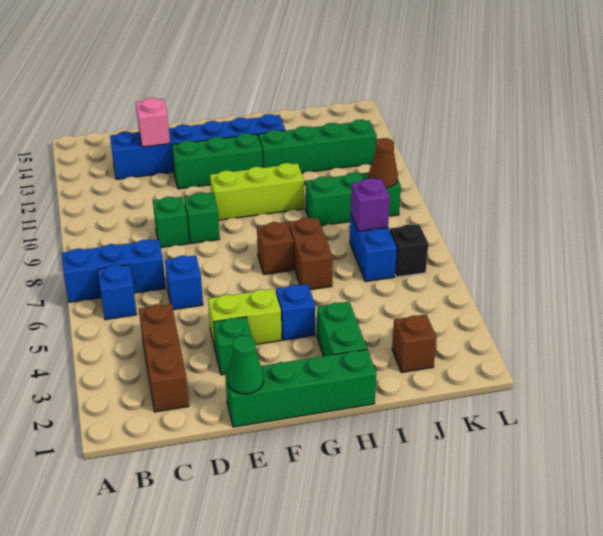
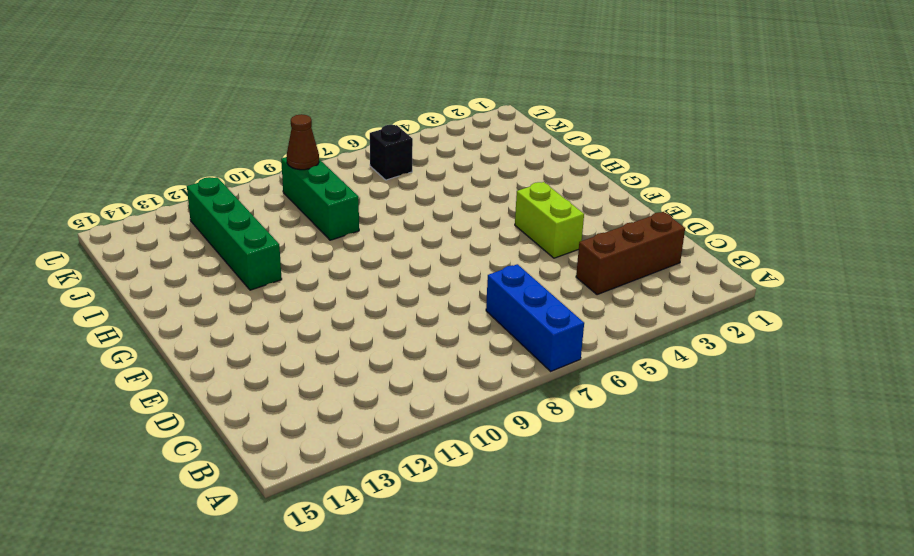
none -> blue 1x1 brick [98,265,137,320]
none -> blue 1x6 brick [110,114,285,179]
none -> blue 1x1 brick [165,255,203,310]

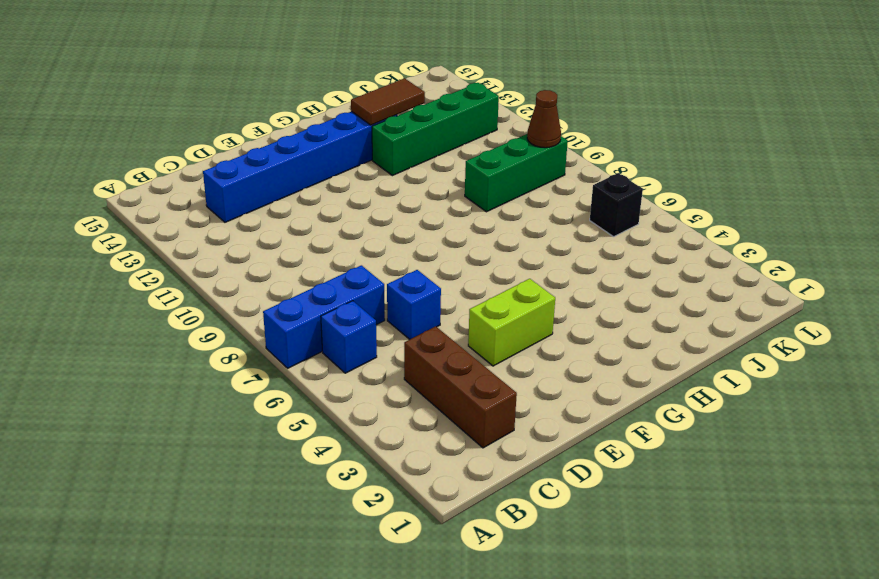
brown 1x2 tile [351,78,425,125] -> none
none -> green 1x1 brick [153,197,189,248]
none -> green 1x4 brick [225,349,376,427]
none -> green 1x1 brick [214,317,252,375]

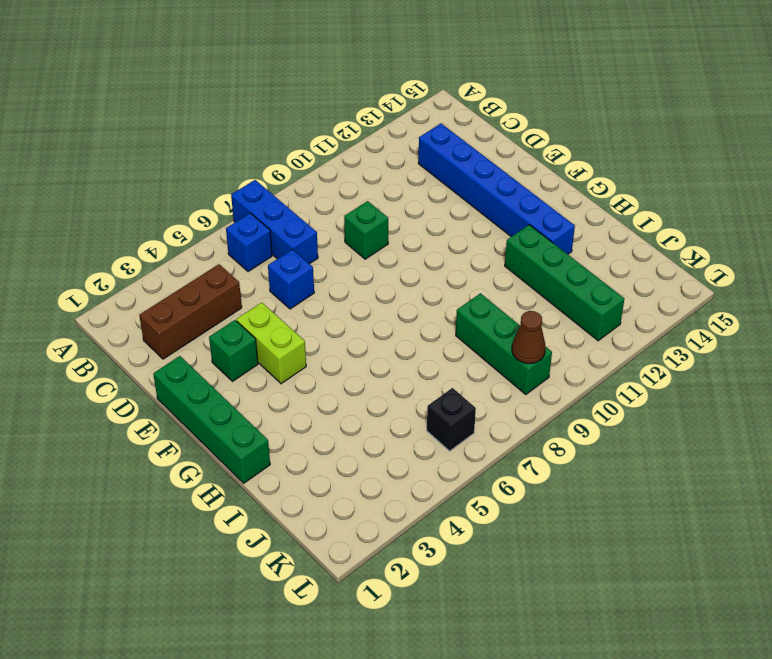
none -> green 1x1 brick [184,192,220,243]
none -> green 1x3 brick [172,133,263,189]
none -> lime 1x3 brick [210,163,304,220]

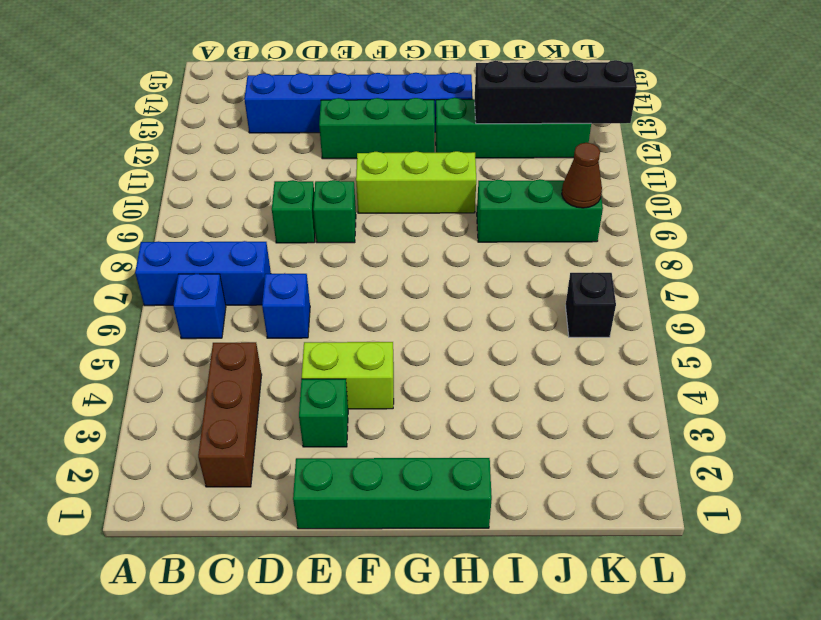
black 1x4 brick [475,60,637,124] -> none
none -> blue 1x1 brick [276,284,315,340]
none -> brown 1x1 brick [257,222,293,274]
none -> green 1x2 brick [317,302,367,356]

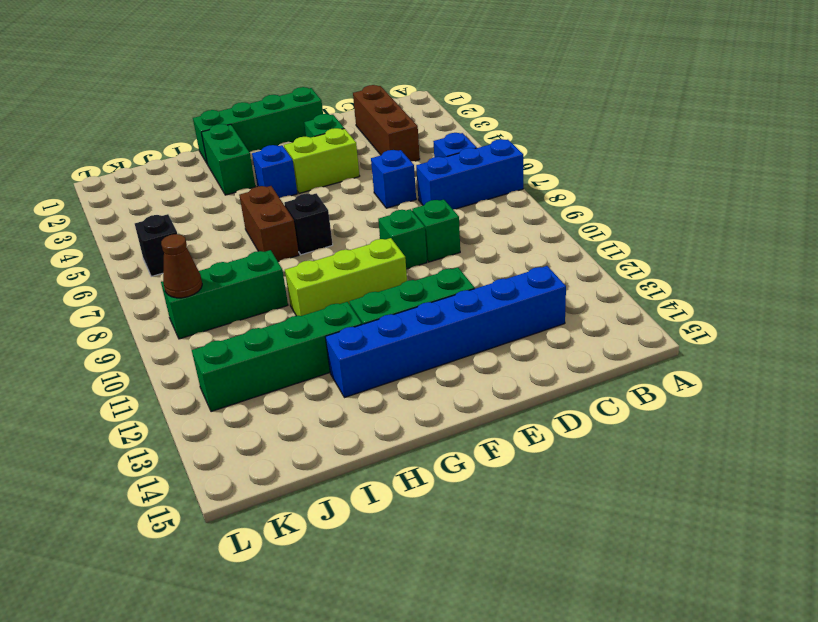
black 1x1 brick [284,193,333,255] -> brown 1x1 brick [257,222,293,274]
none -> brown 1x1 brick [392,315,437,372]
none -> blue 1x2 brick [350,215,397,282]
none -> pink 1x1 brick [136,98,170,147]

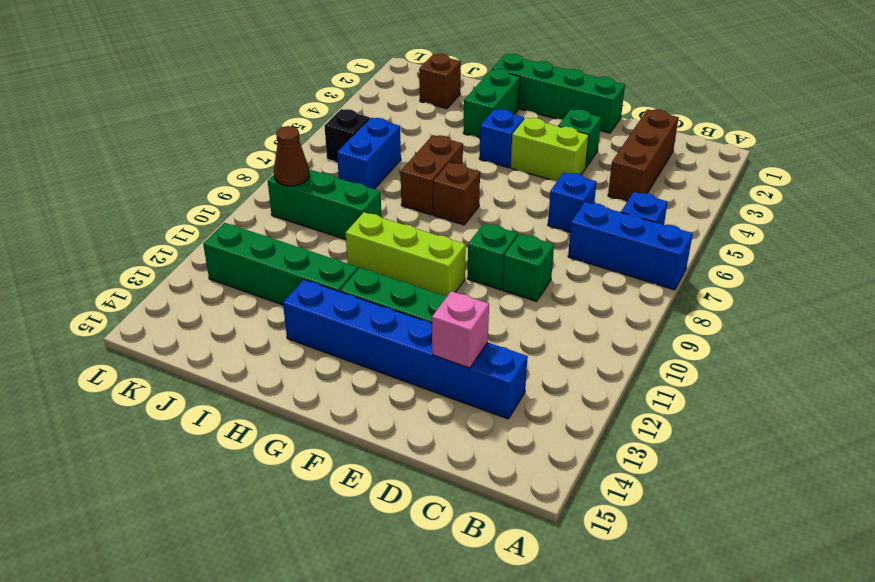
none -> green 1x1 cone [228,335,264,394]
none -> purple 1x1 brick [351,178,390,231]

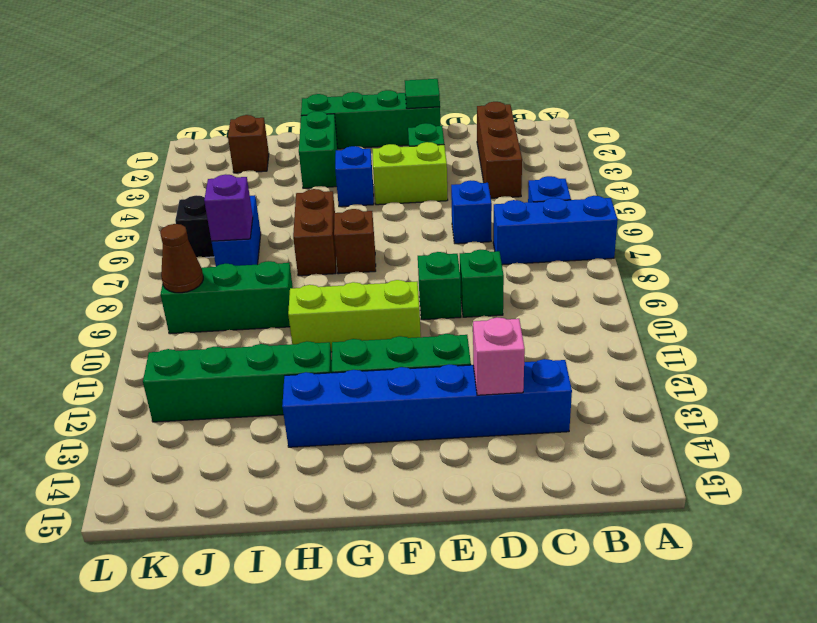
green 1x1 tile [405,79,440,109] -> green 1x1 cone [228,335,264,394]

